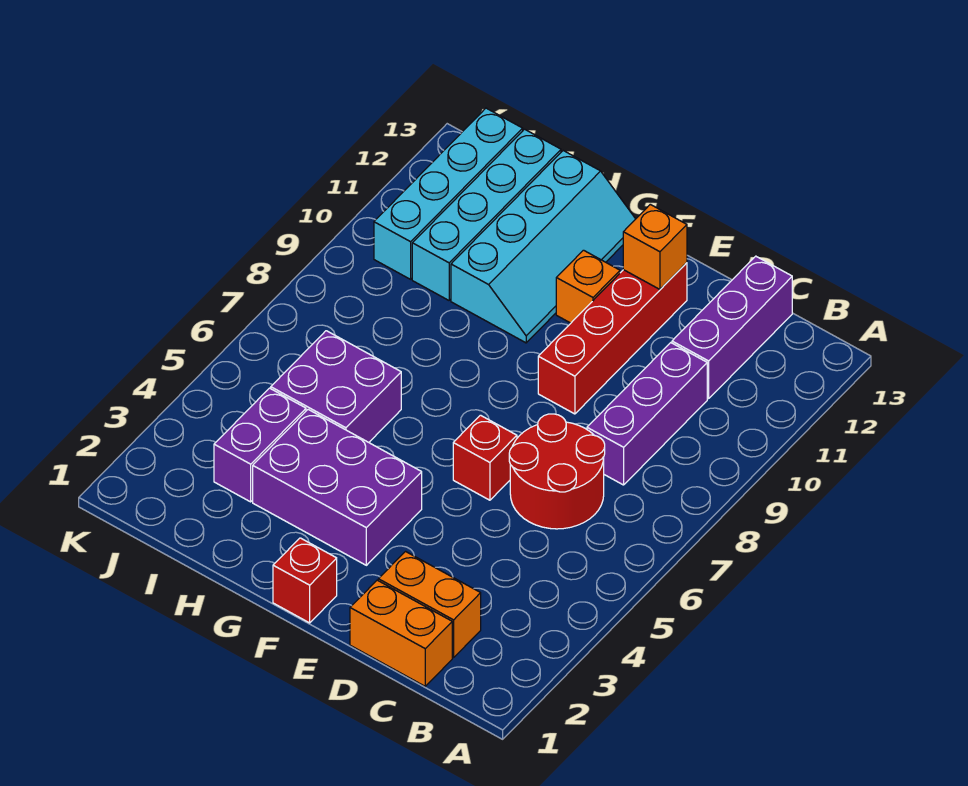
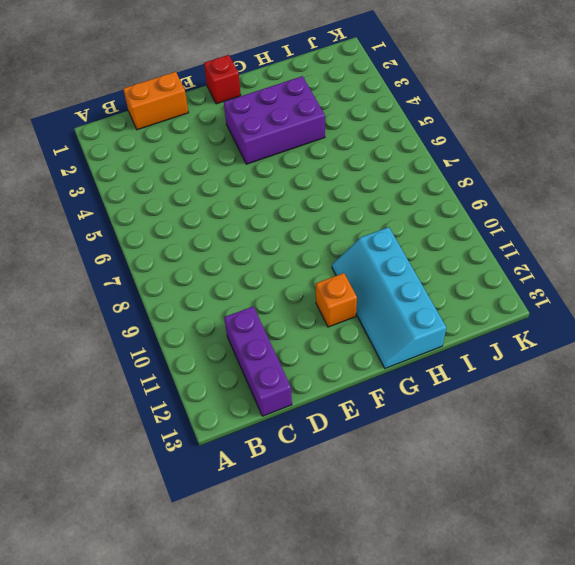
none -> orange 1x2 brick [378,552,481,658]
none -> red 2x2 round brick [509,414,605,529]
none -> purple 1x3 brick [587,343,707,485]

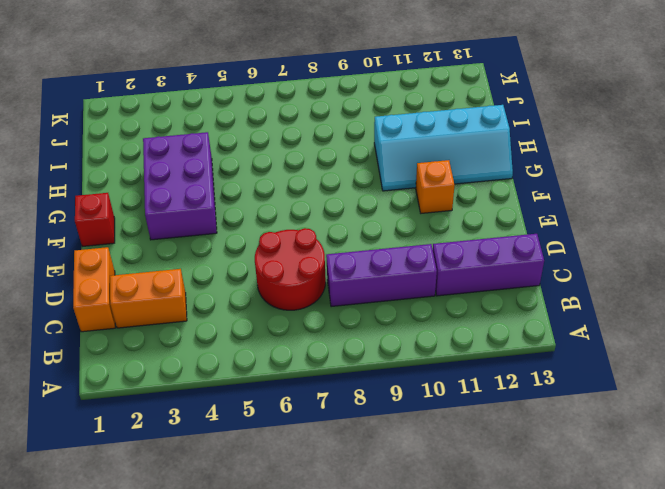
orange 1x2 brick [110,269,187,328] -> orange 1x2 brick turned to [378,552,481,658]
none -> red 1x1 brick [453,415,517,500]
none -> red 1x4 brick [538,263,687,414]
none -> purple 2x2 brick [271,331,401,442]

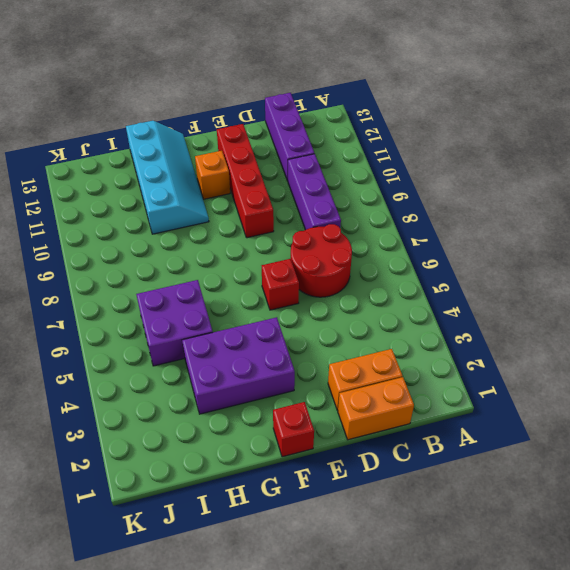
none -> purple 1x2 brick [214,388,306,502]
none -> cyan 1x4 brick [412,129,561,300]
none -> cyan 1x4 brick [374,108,523,279]

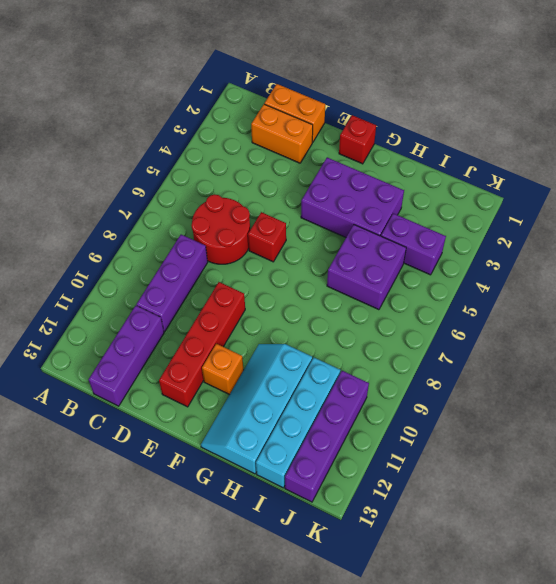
purple 1x2 brick [381,213,446,275] -> purple 1x2 brick turned to [214,388,306,502]
purple 1x4 brick [285,371,369,502] -> cyan 1x4 brick [374,108,523,279]
none -> orange 1x1 brick [623,204,687,289]

